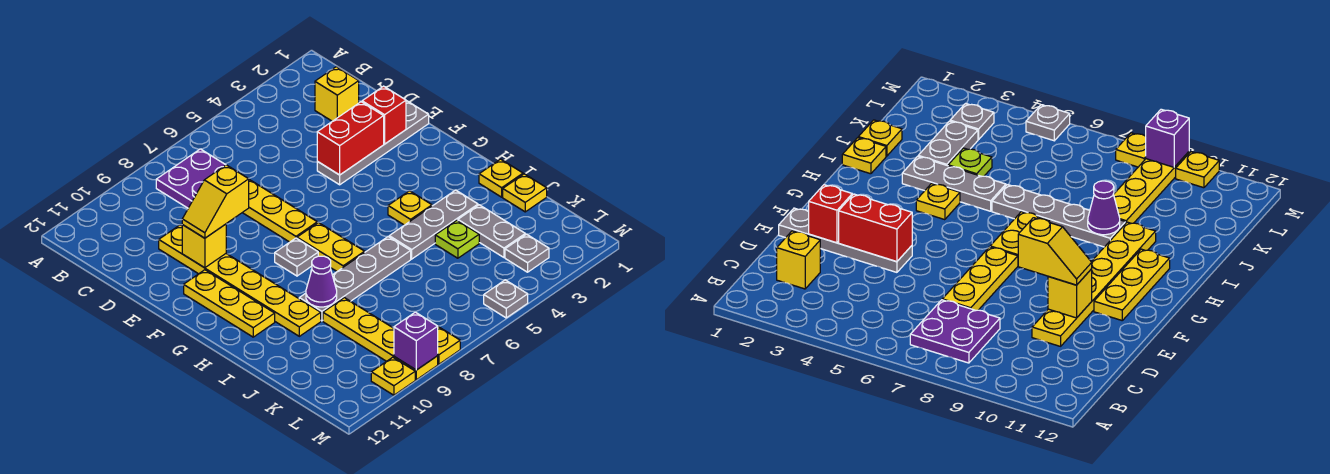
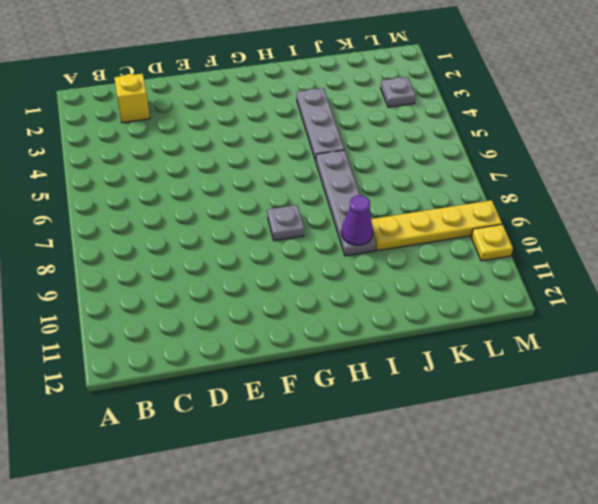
none -> purple 2x2 plate [156,149,225,208]
none -> yellow 1x3 plate [243,180,317,242]
none -> yellow 1x6 plate [159,225,321,336]

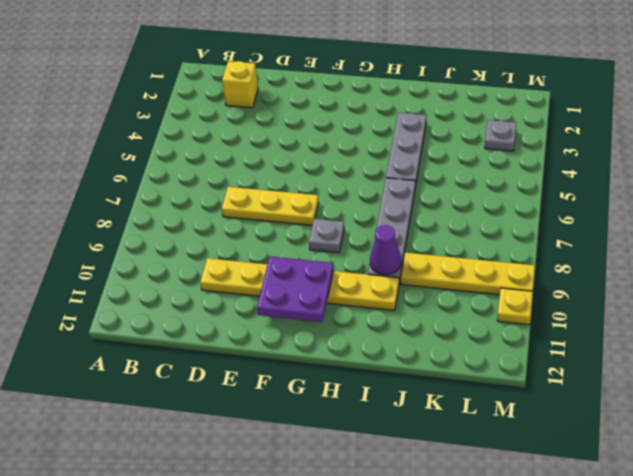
purple 2x2 plate [257,256,334,322] -> purple 2x2 plate moved to [156,149,225,208]
none -> grey 1x4 plate [317,101,429,185]
none -> yellow 1x3 plate [184,270,275,337]
none -> yellow 1x2 plate [297,223,365,271]

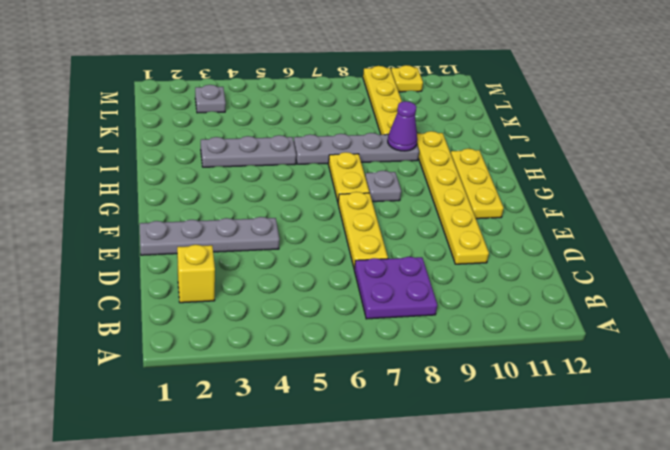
none -> yellow 1x1 plate [388,191,432,225]
none -> yellow 1x1 plate [479,159,523,197]
none -> yellow 1x1 plate [503,174,547,212]

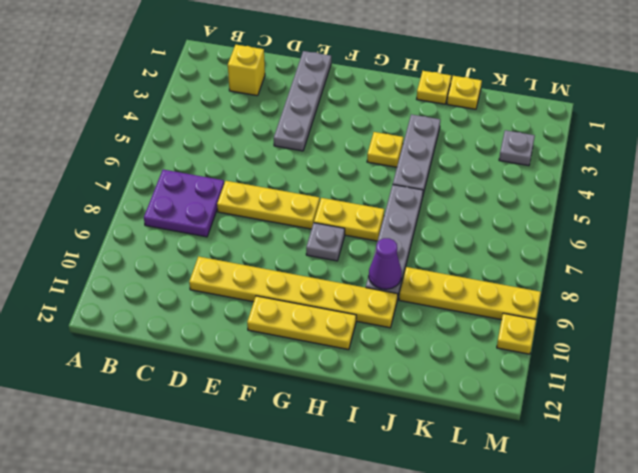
none -> grey 1x2 plate [458,205,525,257]
none -> lime 1x1 plate [435,220,479,258]
none -> grey 1x1 plate [484,280,528,318]

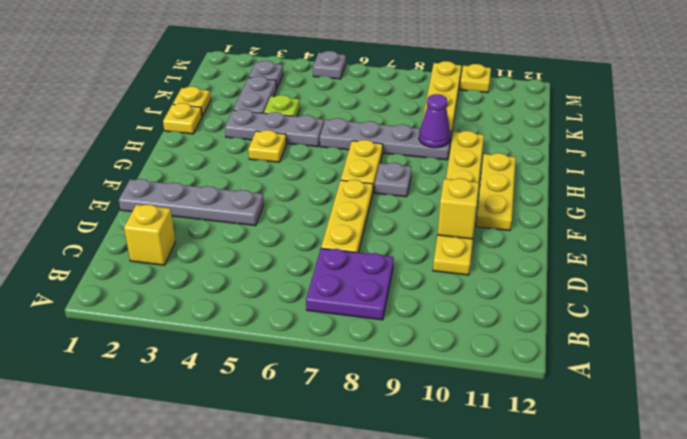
none -> yellow 1x1 plate [438,327,460,364]
none -> red 1x1 brick [362,86,406,144]
none -> red 1x2 brick [317,102,384,175]

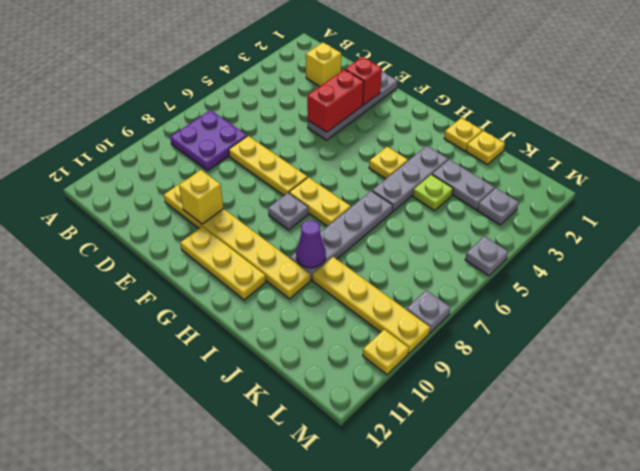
grey 1x1 plate [407,290,451,333] -> yellow 1x1 plate [438,327,460,364]
none -> purple 1x1 brick [394,312,438,370]
none -> yellow 1x2 slope [182,165,249,238]

